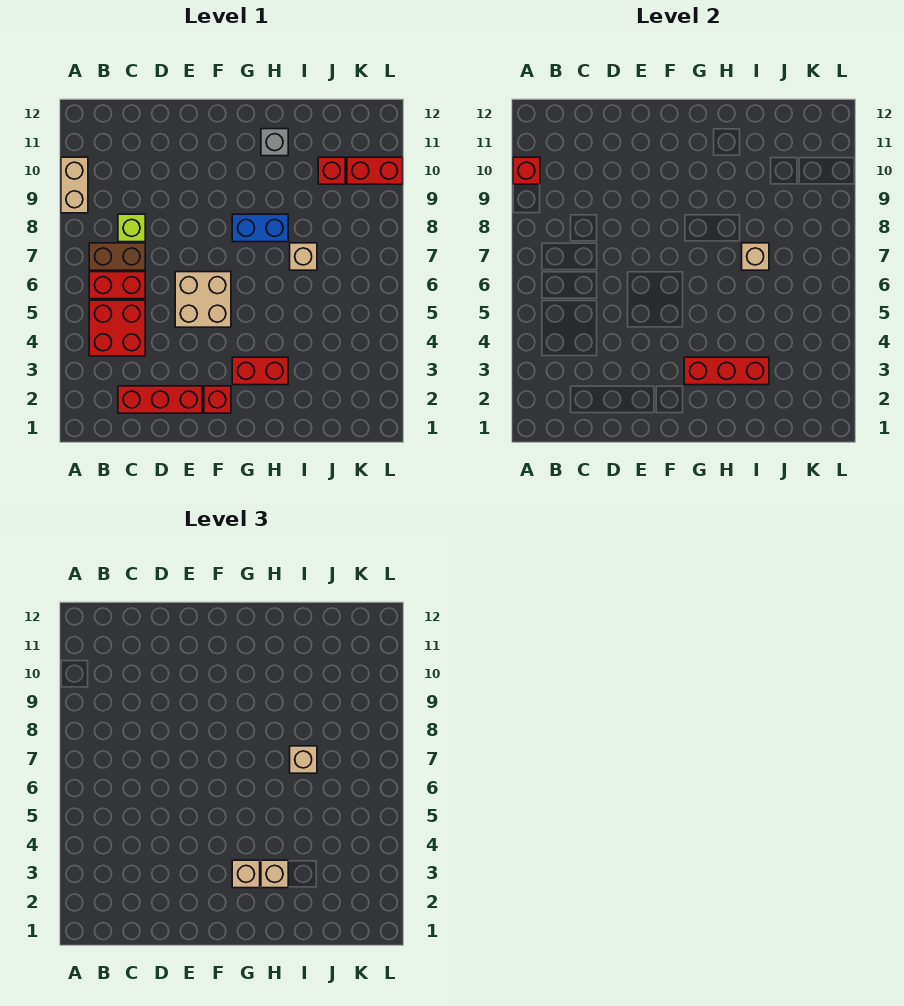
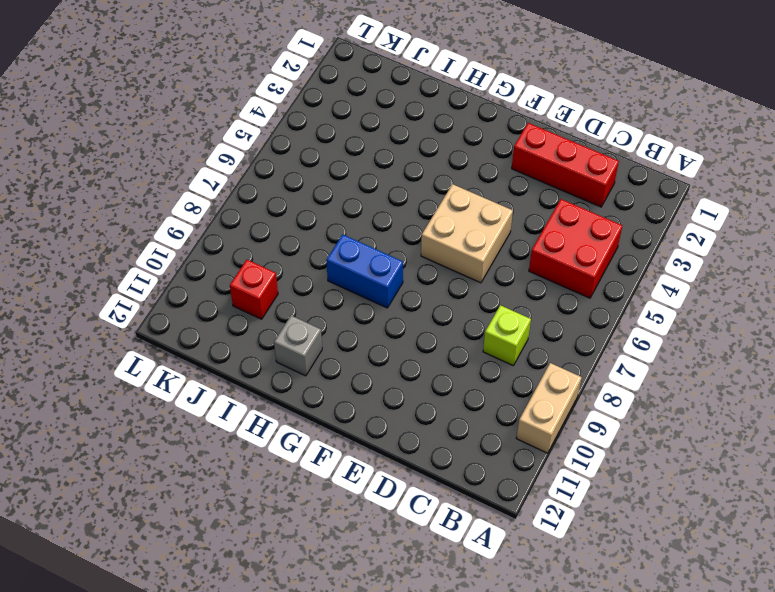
none -> red 1x2 brick [89,272,145,299]
none -> brown 1x2 brick [89,243,145,270]
none -> red 1x1 brick [204,386,231,413]

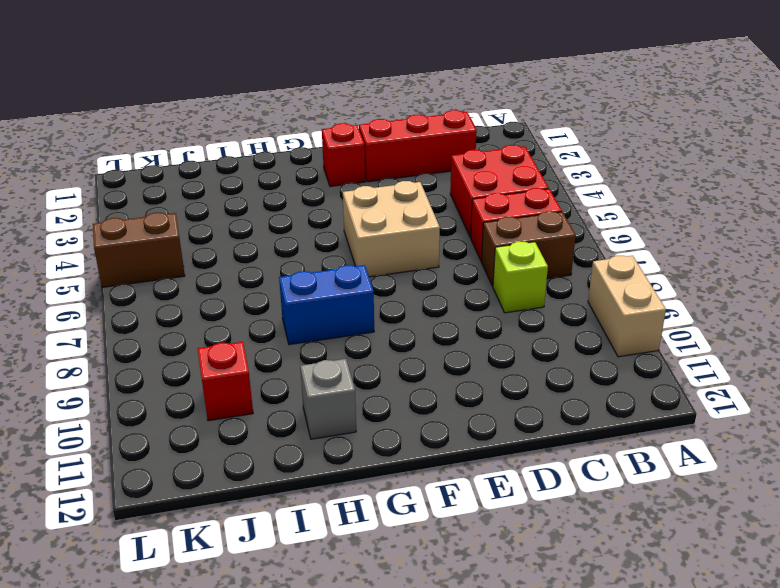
brown 1x2 brick [93,213,185,288] -> none
none -> red 1x2 brick [232,357,288,385]
none -> tan 1x1 brick [290,243,317,270]
none -> red 1x2 brick [347,157,403,184]

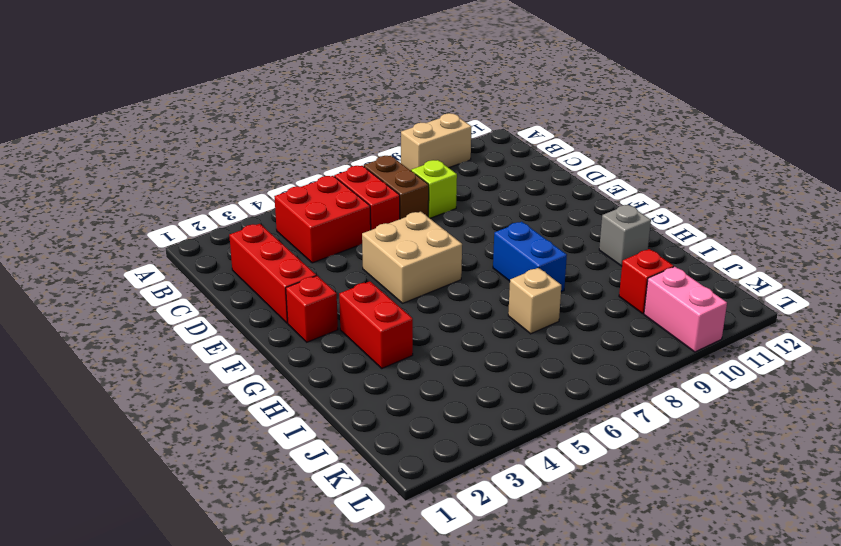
pink 1x2 brick [644,267,727,352] -> red 1x2 brick [347,157,403,184]
none -> red 1x1 brick [513,157,540,184]
none -> red 1x3 brick [684,357,769,385]
none -> tan 1x1 brick [742,243,769,270]

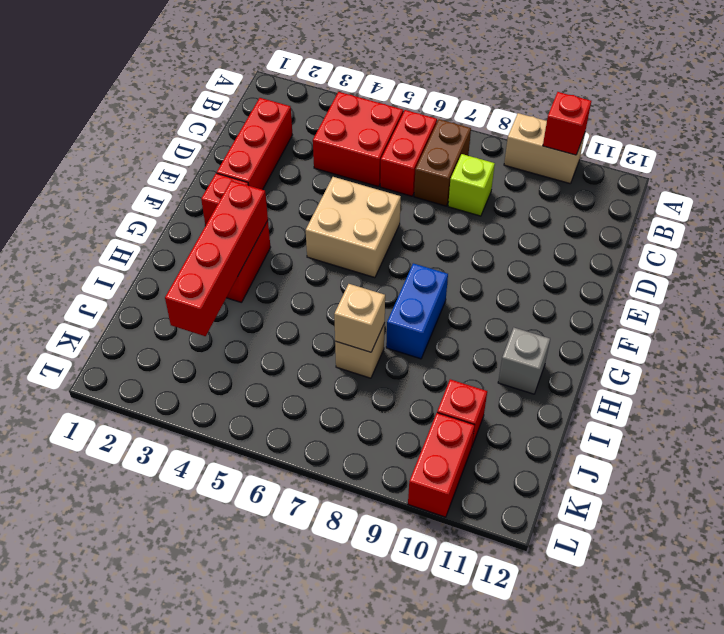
red 1x4 brick [165,181,268,336] -> red 1x3 brick [684,357,769,385]
none -> tan 1x1 brick [232,860,260,888]
none -> tan 1x1 brick [261,860,288,888]
none -> tan 1x1 brick [290,746,317,773]

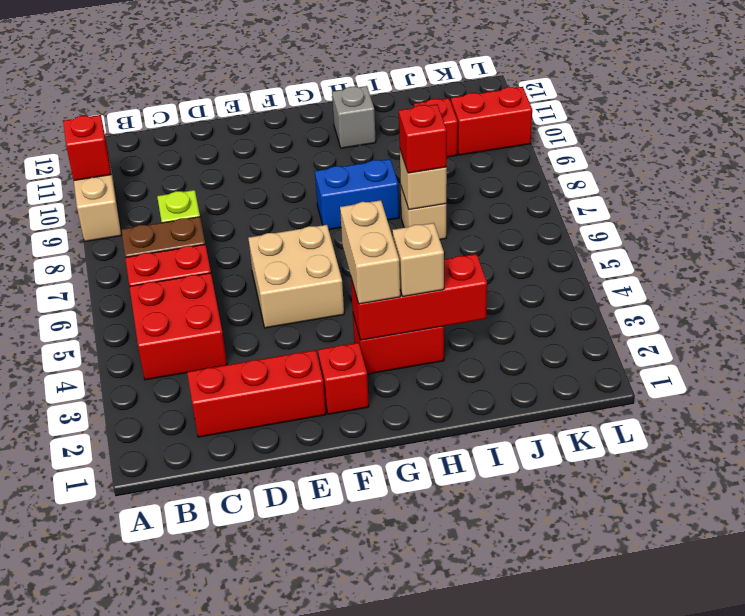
tan 1x2 brick [340,200,400,304] -> tan 1x1 brick [232,860,260,888]
red 1x1 brick [399,104,447,173] -> tan 1x1 brick [290,746,317,773]

